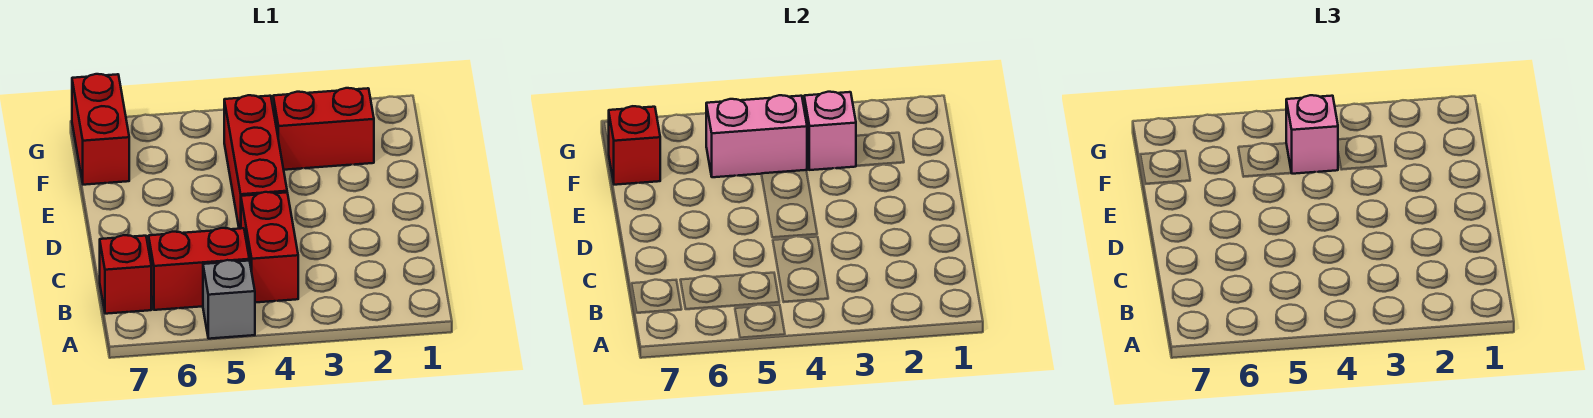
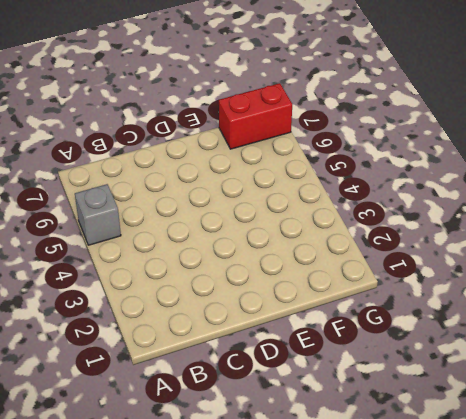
none -> red 1x2 brick [241,192,298,303]
none -> red 1x2 brick [149,228,249,310]

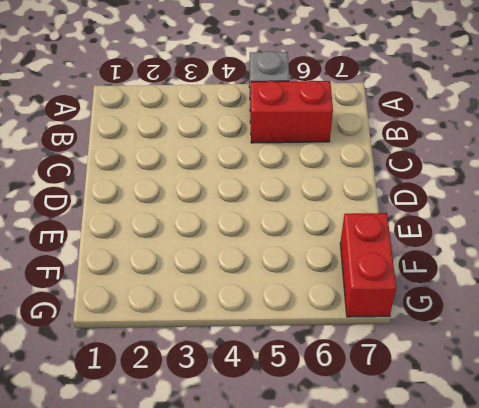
none -> red 1x2 brick [241,192,298,303]
none -> red 1x1 brick [100,235,151,314]

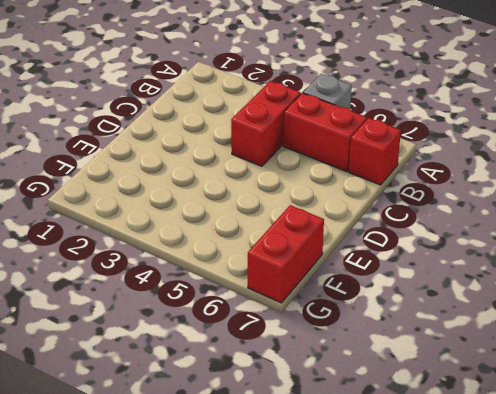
none -> red 1x3 brick [224,95,287,229]
none -> red 1x2 brick [273,88,374,170]

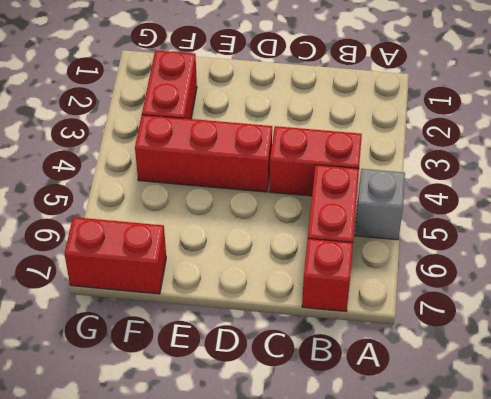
none -> pink 1x1 brick [804,92,856,170]
none -> pink 1x2 brick [706,95,807,177]

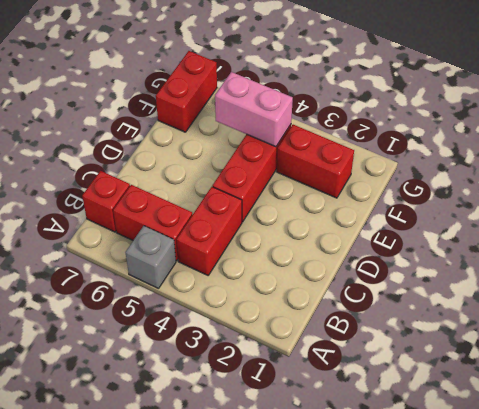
none -> pink 1x1 brick [804,92,856,170]
none -> red 1x1 brick [609,106,660,185]

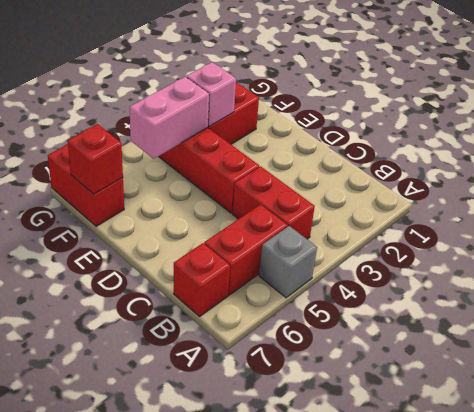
none -> pink 1x1 brick [1286,95,1338,174]

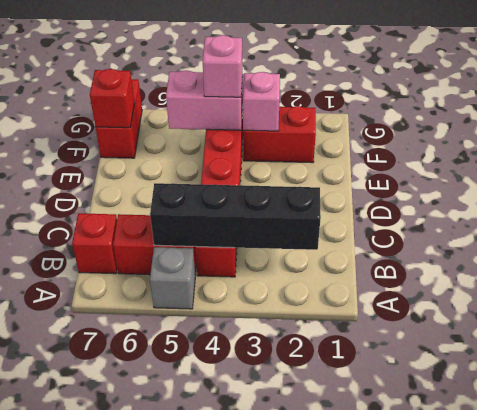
black 1x4 brick [150,183,321,250] -> none

